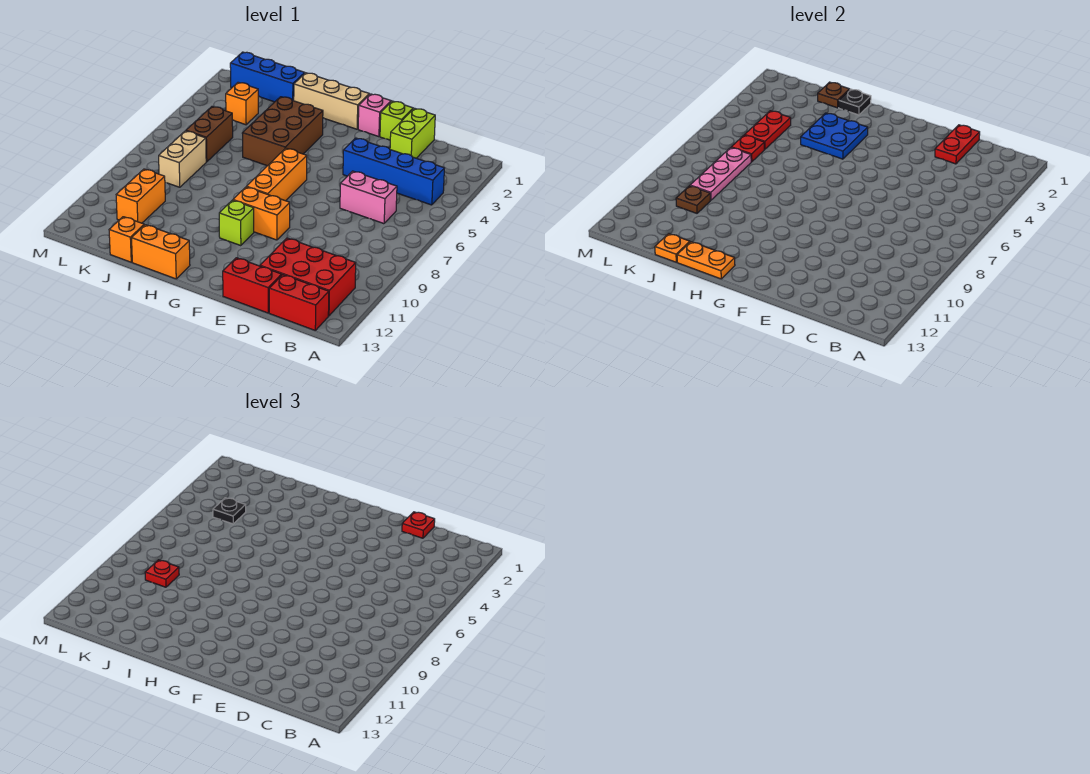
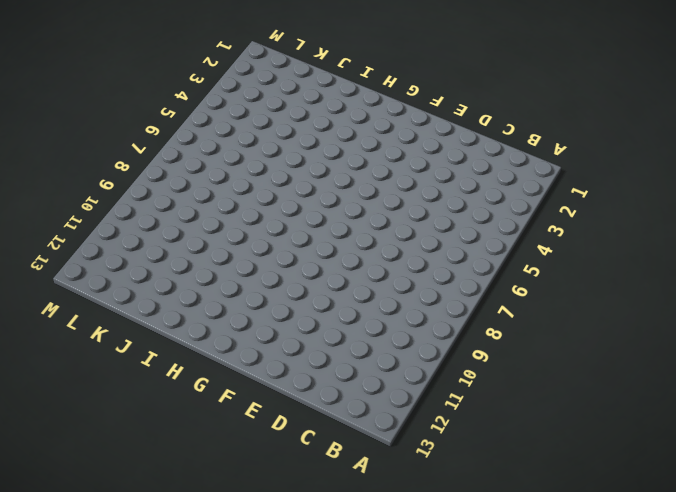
none -> blue 1x4 brick [343,138,444,205]
none -> red 2x3 brick [260,238,356,316]
none -> red 1x2 brick [269,275,329,330]
none -> pink 1x2 brick [340,171,397,224]

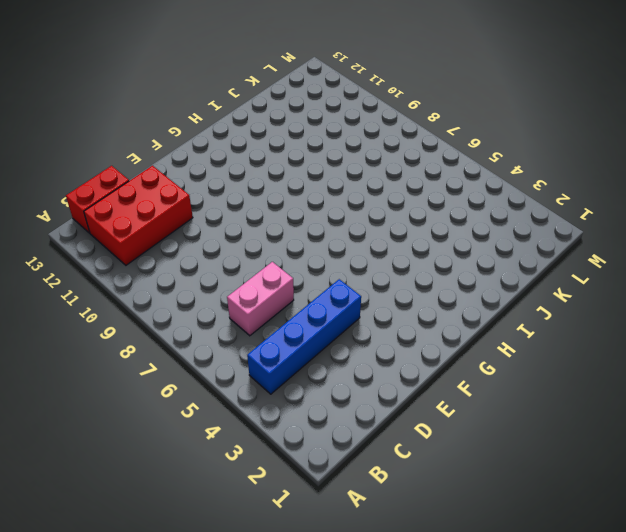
none -> lime 1x2 brick [390,108,435,158]
none -> red 1x2 brick [223,258,282,313]
none -> lime 1x1 brick [380,101,413,140]
none -> pink 1x1 brick [358,94,391,137]

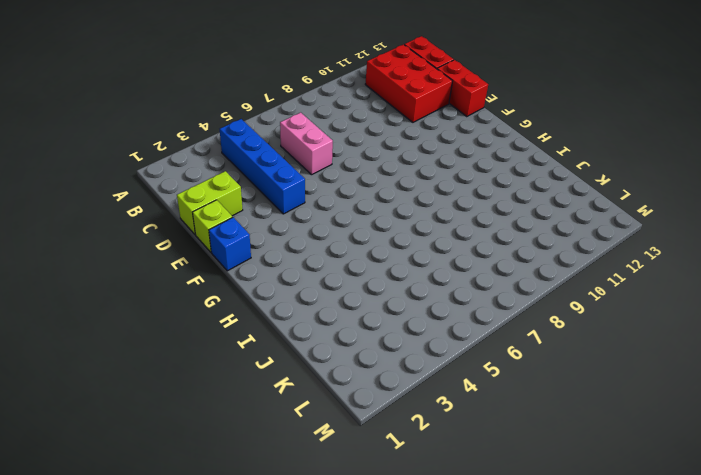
blue 1x1 brick [209,217,251,271] -> pink 1x1 brick [358,94,391,137]
none -> orange 1x2 brick [233,187,290,240]
none -> tan 1x3 brick [294,73,369,129]
none -> orange 1x3 brick [247,148,307,201]
none -> lime 1x1 brick [219,200,254,246]

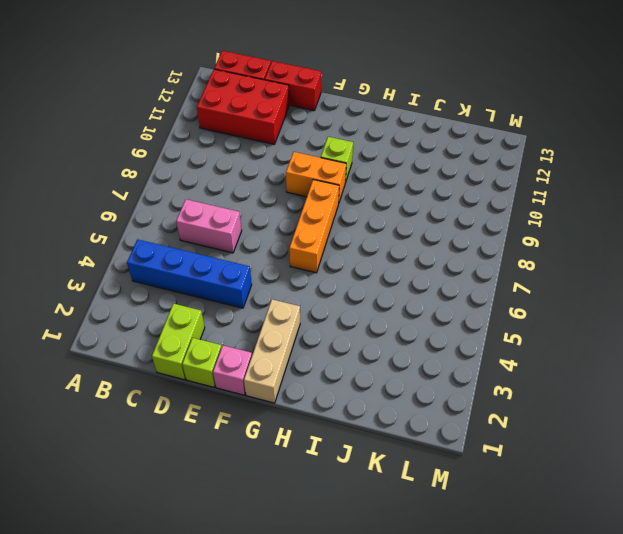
tan 1x3 brick [244,299,300,403] -> tan 1x3 brick turned to [294,73,369,129]
none -> brown 2x3 brick [242,97,323,166]
none -> orange 1x2 brick [132,225,190,279]
none -> blue 1x3 brick [230,52,305,102]
none -> orange 1x1 brick [109,217,144,262]

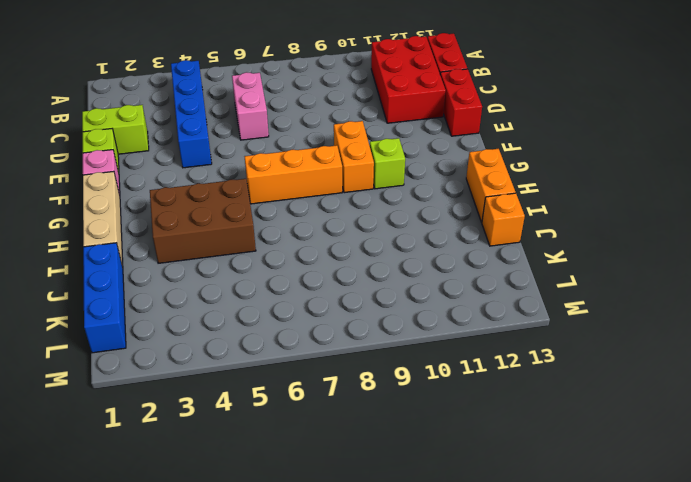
none -> orange 1x1 brick [226,82,258,125]
none -> brown 1x2 brick [186,106,233,162]
none -> tan 1x2 brick [159,131,206,187]
none -> orange 1x2 brick [116,169,165,223]

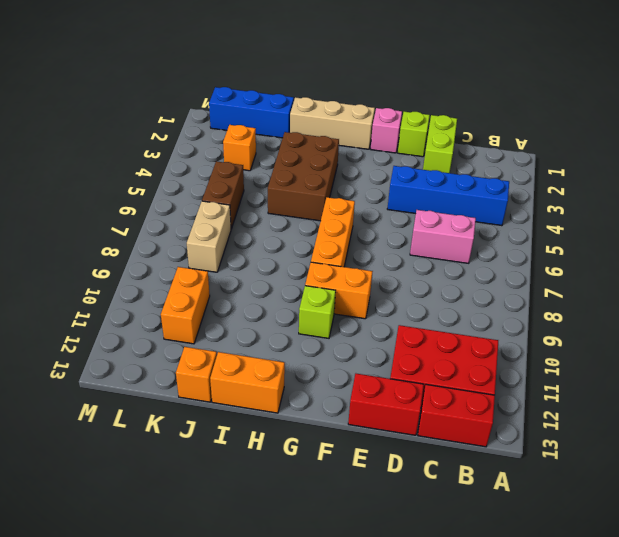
none -> red 1x2 plate [935,125,980,164]
none -> blue 2x2 plate [801,113,868,159]
none -> orange 1x2 plate [677,242,735,279]
none -> black 1x1 plate [839,89,871,115]

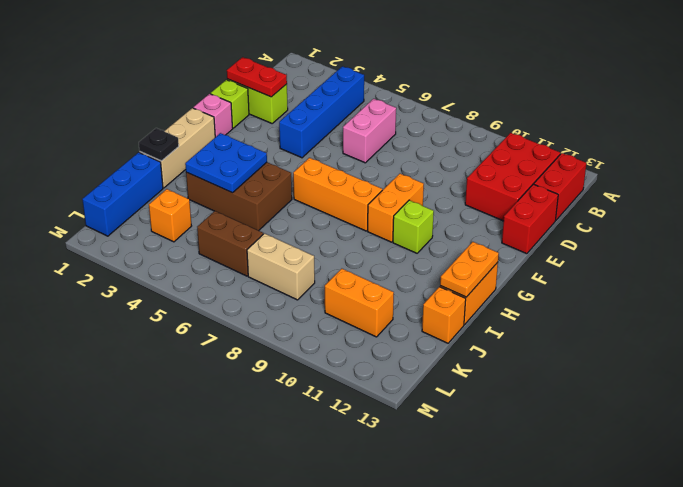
none -> brown 1x1 plate [818,82,850,108]
none -> orange 1x1 plate [655,234,690,262]
none -> red 1x2 plate [745,111,791,149]
none -> red 1x1 plate [731,135,765,162]

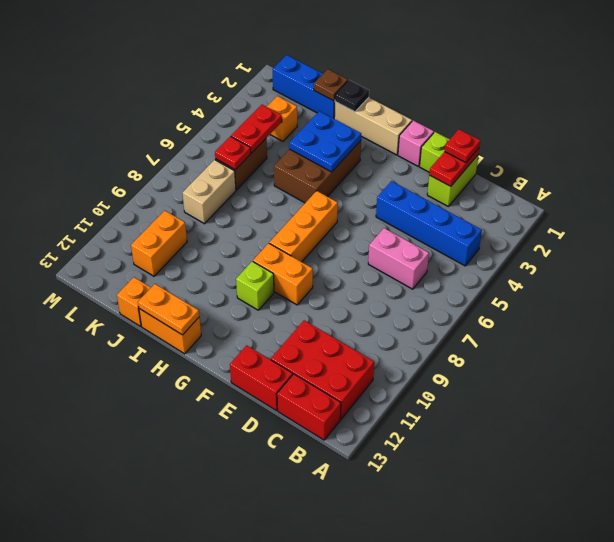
none -> orange 1x1 plate [655,234,690,262]
none -> pink 1x3 plate [690,148,751,200]
none -> brown 1x1 plate [676,186,710,213]
none -> black 1x1 plate [213,498,246,524]

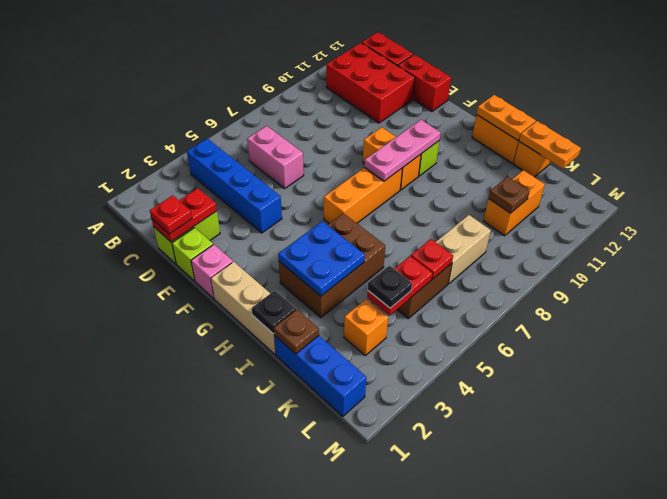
pink 1x3 plate [364,120,441,181] -> pink 1x3 plate moved to [690,148,751,200]
orange 1x2 plate [519,121,581,169] -> orange 1x1 plate [655,234,690,262]
none -> red 1x1 plate [145,560,179,587]

